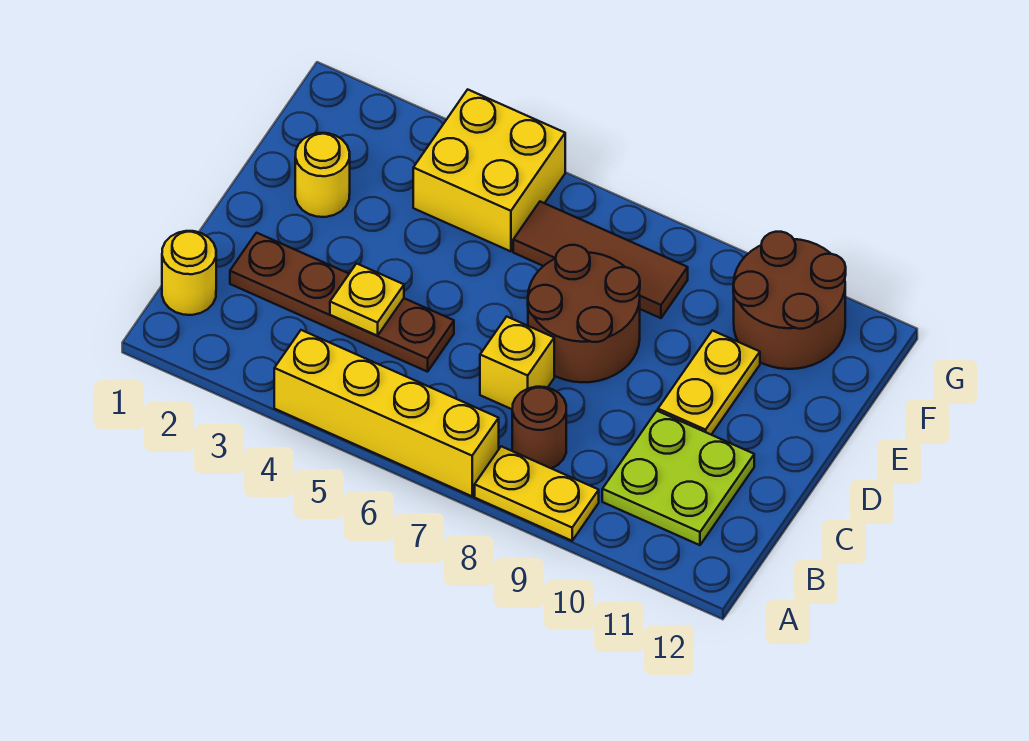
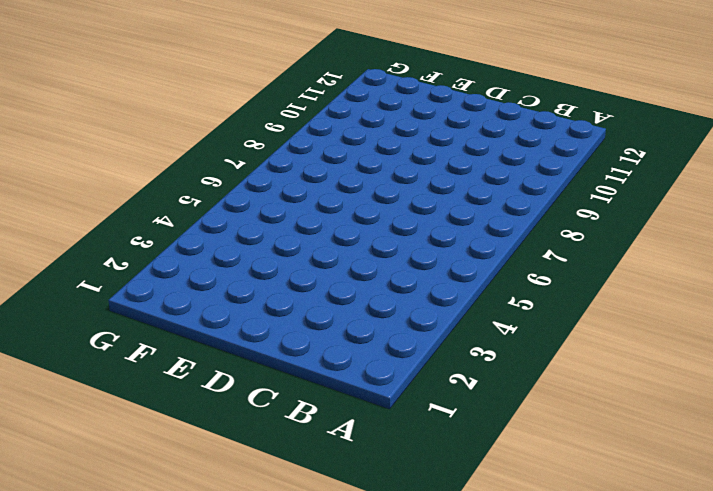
none -> yellow 1x4 brick [274,330,499,496]
none -> yellow 1x2 plate [475,446,599,541]
none -> yellow 1x1 round brick [162,231,216,315]

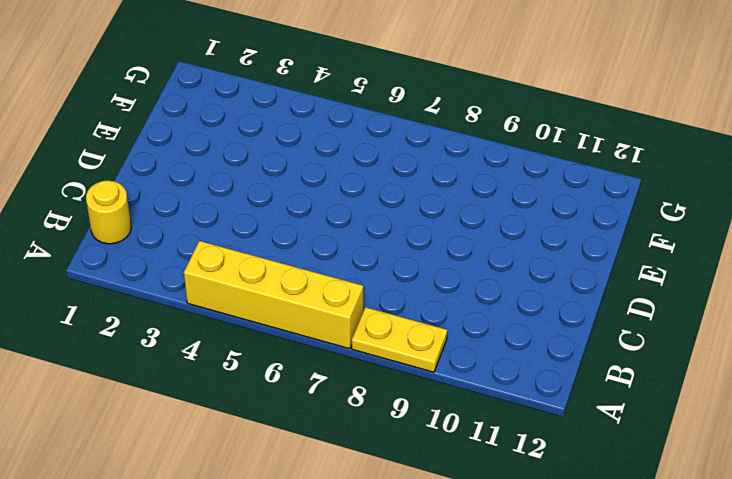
none -> brown 1x1 round brick [512,387,566,469]
none -> lime 2x2 plate [602,411,754,545]
none -> brown 1x4 plate [230,233,454,372]

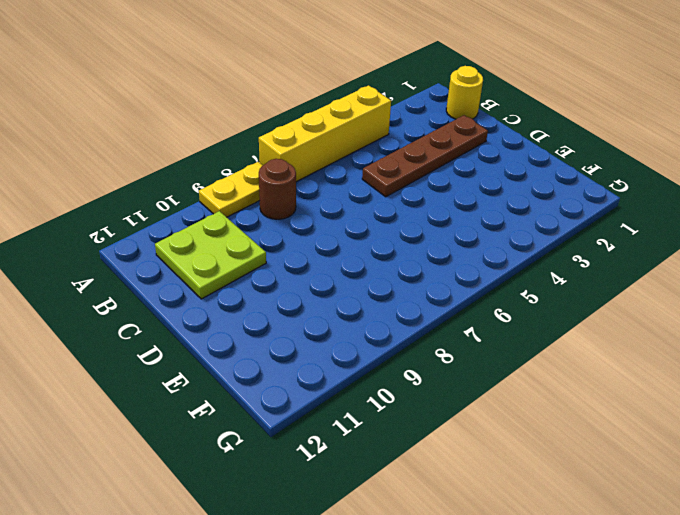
none -> yellow 1x1 brick [480,317,554,409]
none -> brown 2x2 round brick [528,245,640,382]
none -> yellow 1x2 plate [658,330,760,435]

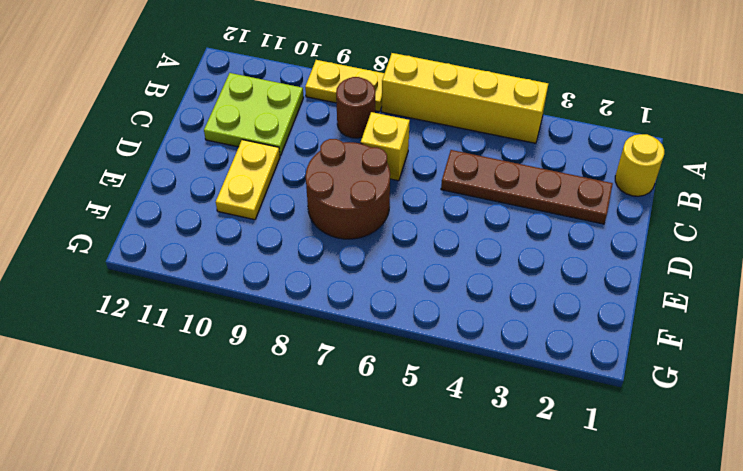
none -> yellow 1x1 round brick [295,133,350,217]
none -> yellow 2x2 brick [413,90,565,251]
none -> brown 1x3 tile [513,202,688,318]

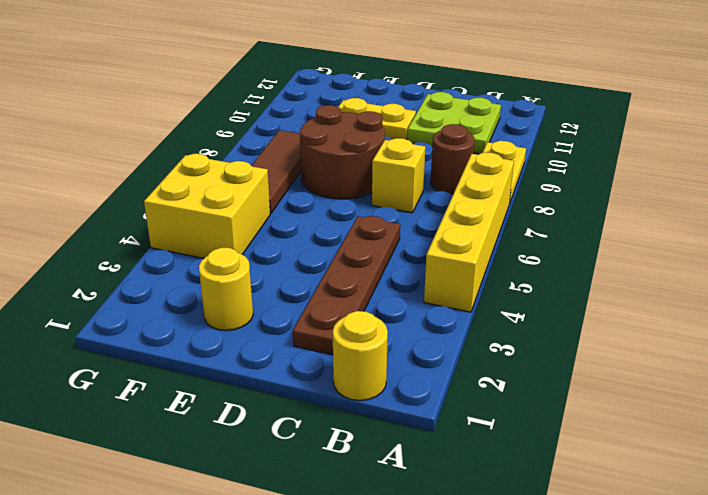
none -> brown 2x2 round brick [733,232,846,369]
none -> yellow 1x1 plate [330,263,404,336]

